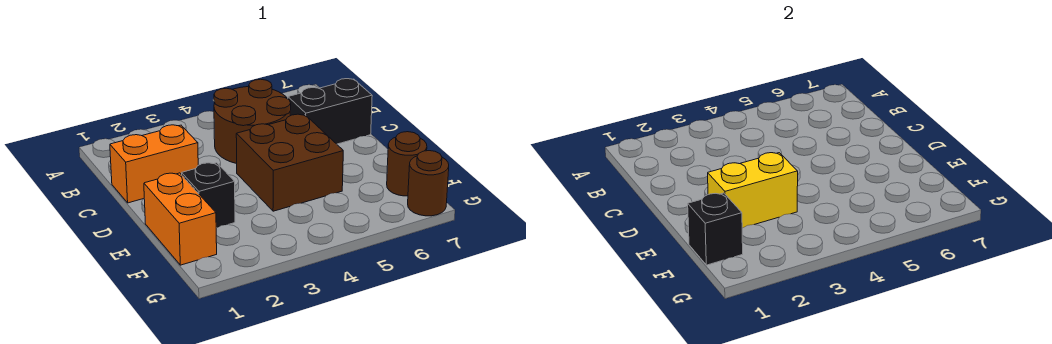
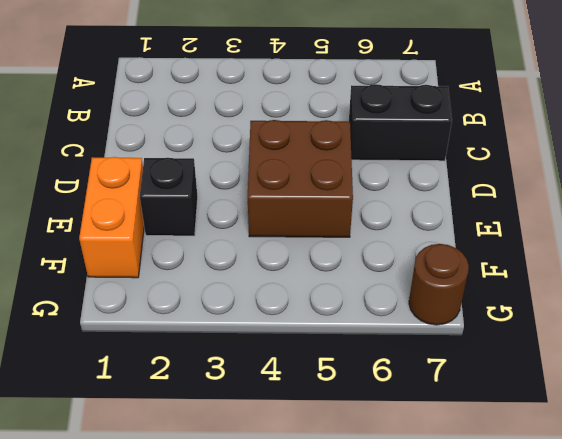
none -> brown 2x2 round brick [214,79,291,164]
none -> orange 1x2 brick [110,125,198,203]

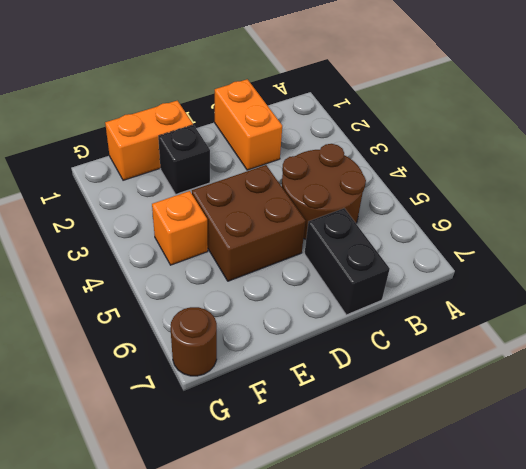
orange 1x1 brick [152,191,208,265] -> none
none -> brown 1x1 round brick [387,132,427,196]
none -> yellow 1x2 brick [708,153,798,228]

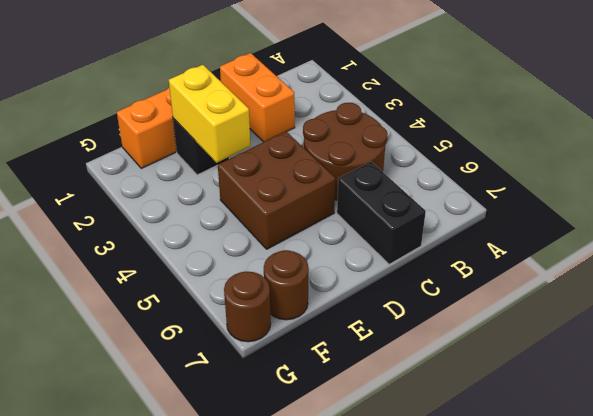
none -> black 1x1 brick [688,193,743,265]

